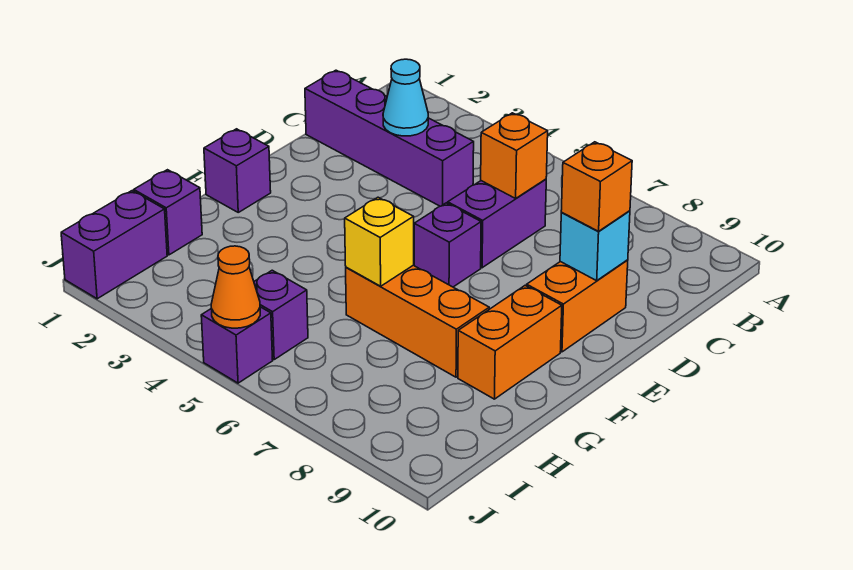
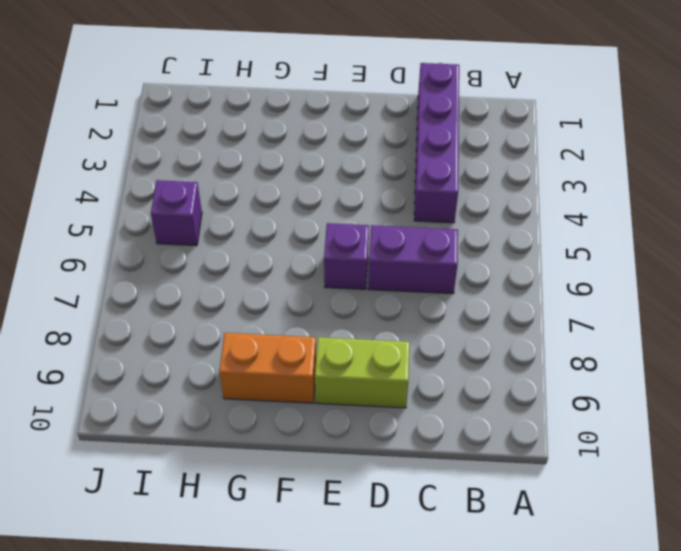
lime 1x2 brick [315,337,410,408] -> orange 1x2 brick [527,260,628,352]
none -> purple 1x1 brick [204,129,271,212]
none -> orange 1x3 brick [346,265,489,377]
none -> purple 1x1 brick [134,170,202,255]

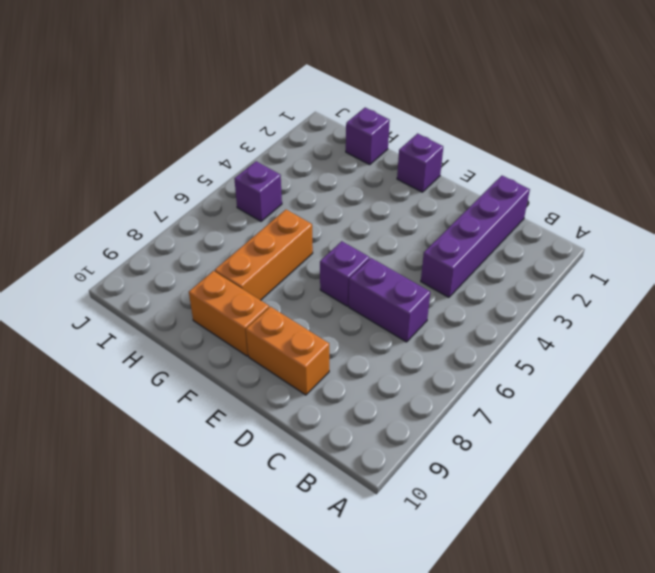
none -> purple 1x2 brick [61,191,167,299]
none -> purple 1x1 brick [201,307,273,383]
none -> cyan 1x1 cone [383,59,428,136]

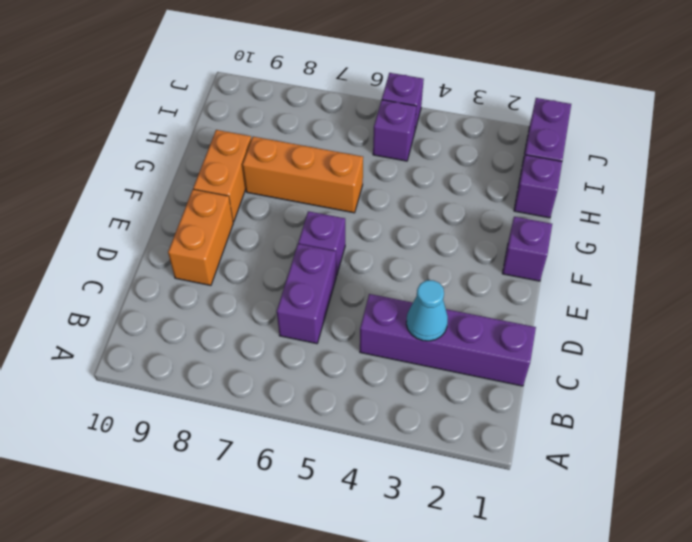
none -> orange 1x1 brick [481,113,548,198]
none -> cyan 1x1 brick [560,211,630,281]
none -> yellow 1x1 brick [345,197,414,286]

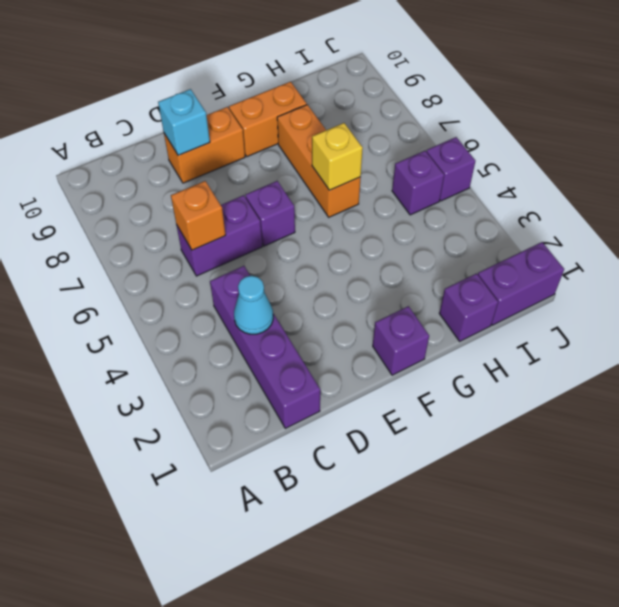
none -> orange 1x1 cone [211,246,260,328]
none -> orange 1x1 brick [561,142,632,231]

